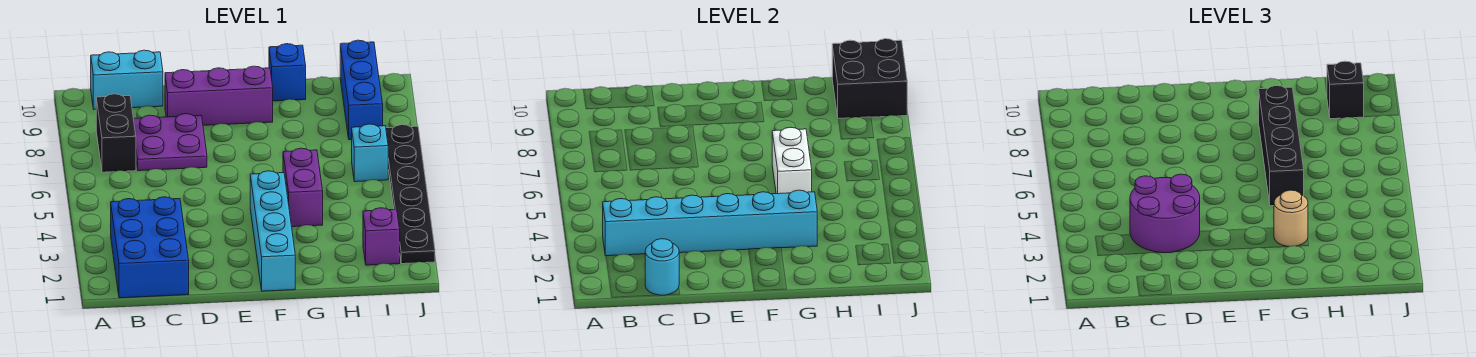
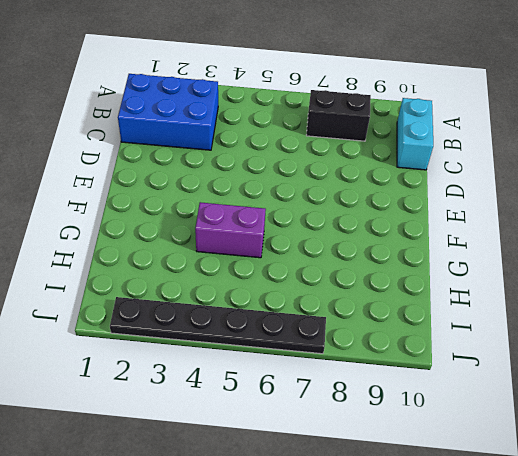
none -> purple 2x2 plate [134,114,207,171]
none -> purple 1x3 brick [165,66,273,125]
none -> cyan 1x4 brick [250,171,295,291]

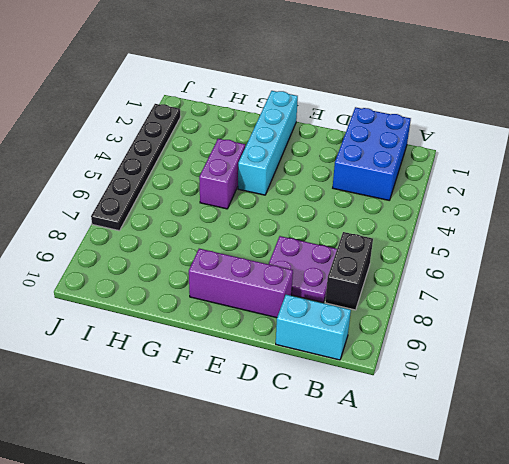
none -> blue 1x1 brick [269,44,306,101]
none -> purple 1x1 brick [363,208,400,265]
none -> cyan 1x1 brick [352,124,388,182]

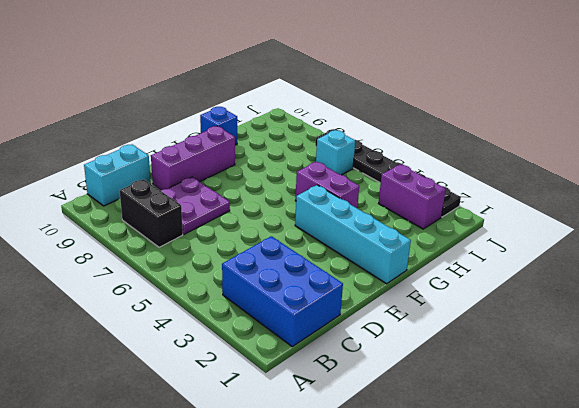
purple 1x2 brick [379,164,446,229] -> purple 1x1 brick [363,208,400,265]
none -> blue 1x3 brick [340,40,383,140]
none -> cyan 1x6 brick [603,190,817,256]
none -> cyan 1x1 round brick [645,239,679,295]

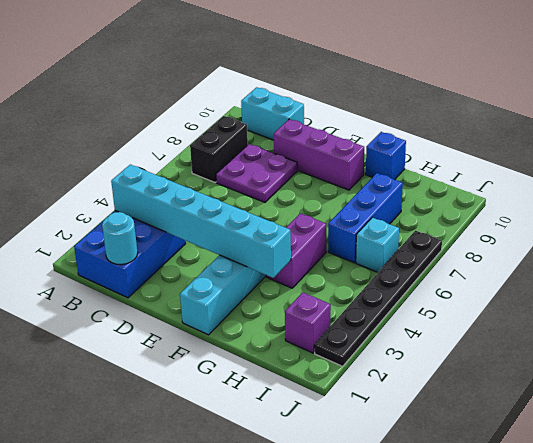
blue 1x3 brick [328,173,403,263] -> blue 1x3 brick moved to [340,40,383,140]
none -> white 1x2 brick [772,127,812,194]
none -> black 2x2 brick [832,39,907,118]
none -> purple 2x2 round brick [1130,174,1200,253]

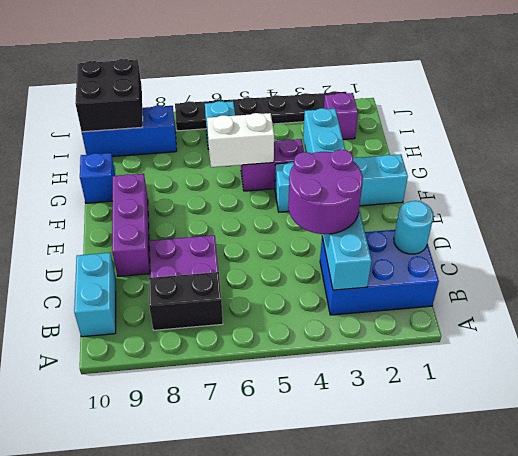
none -> tan 1x1 round brick [1274,190,1308,247]
none -> black 1x4 brick [1259,86,1304,206]
none -> black 1x1 brick [1327,61,1364,119]

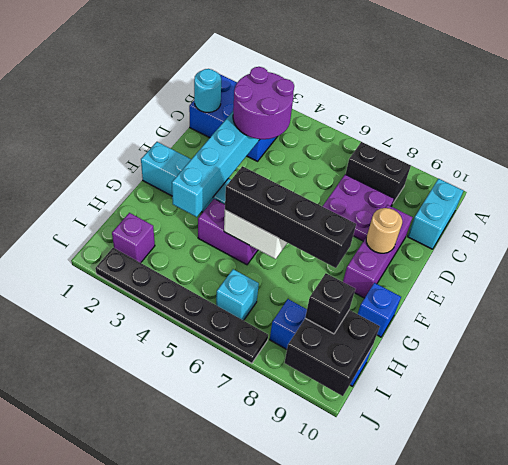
tan 1x1 round brick [366,208,402,253] -> tan 1x1 round brick moved to [1274,190,1308,247]

